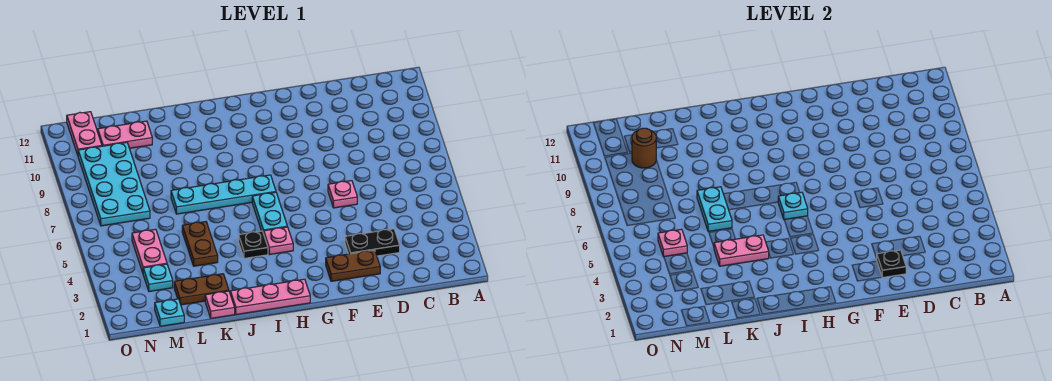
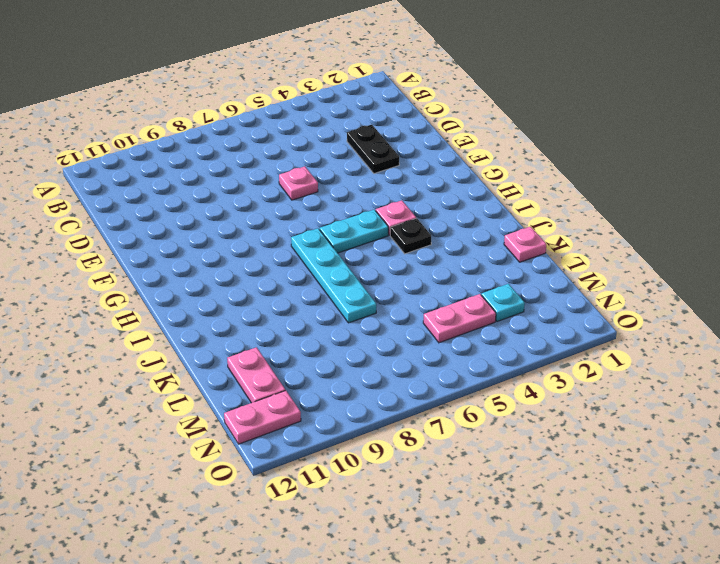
none -> brown 1x2 plate [326,250,380,281]
none -> pink 1x3 plate [230,279,310,315]
none -> brown 1x2 plate [174,274,229,305]

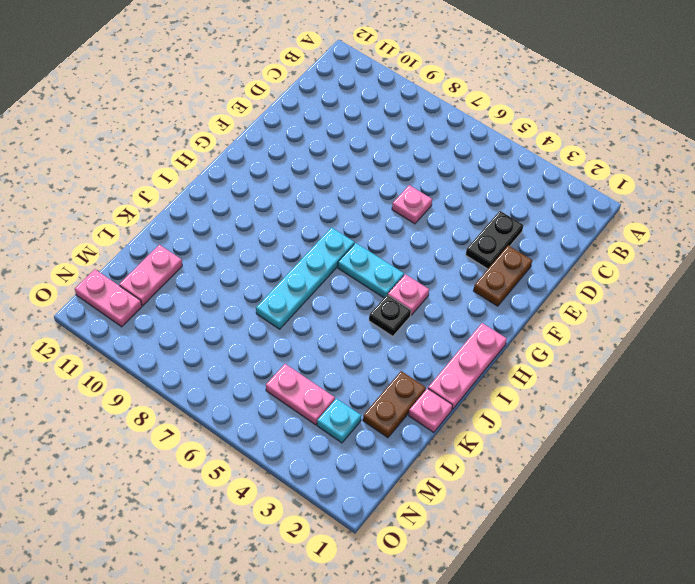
none -> brown 1x2 plate [182,222,218,266]
none -> cyan 1x1 plate [155,299,184,326]
none -> cyan 2x4 plate [78,143,150,226]

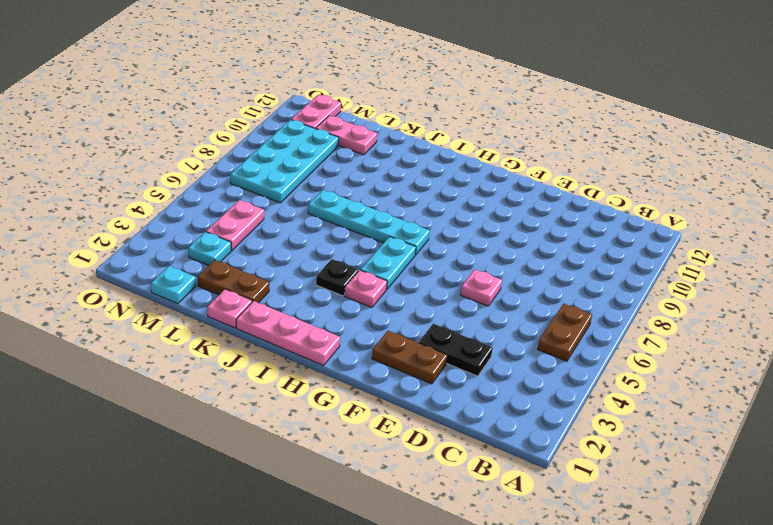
brown 1x2 plate [538,304,592,361] -> brown 1x2 plate moved to [182,222,218,266]
none -> black 1x1 plate [877,250,906,278]
none -> cyan 1x1 plate [778,192,808,220]
none -> pink 1x2 plate [714,235,769,266]

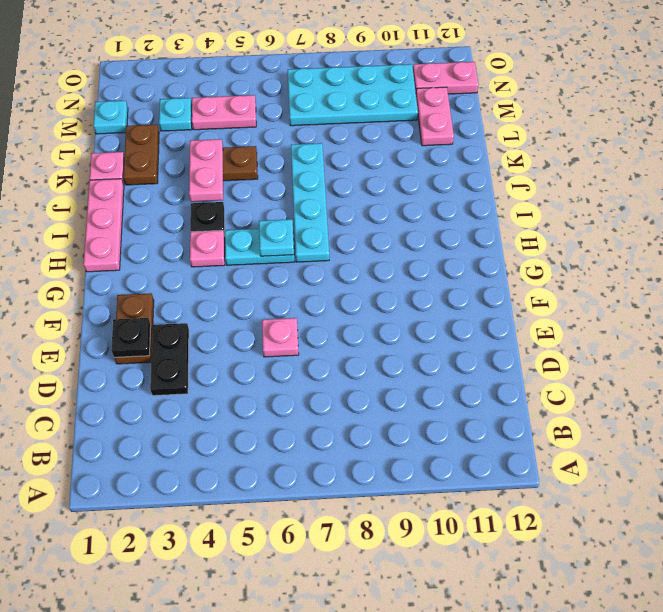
none -> cyan 1x2 plate [697,187,732,232]
none -> pink 1x1 plate [658,229,687,257]
none -> brown 1x1 round brick [632,128,656,168]

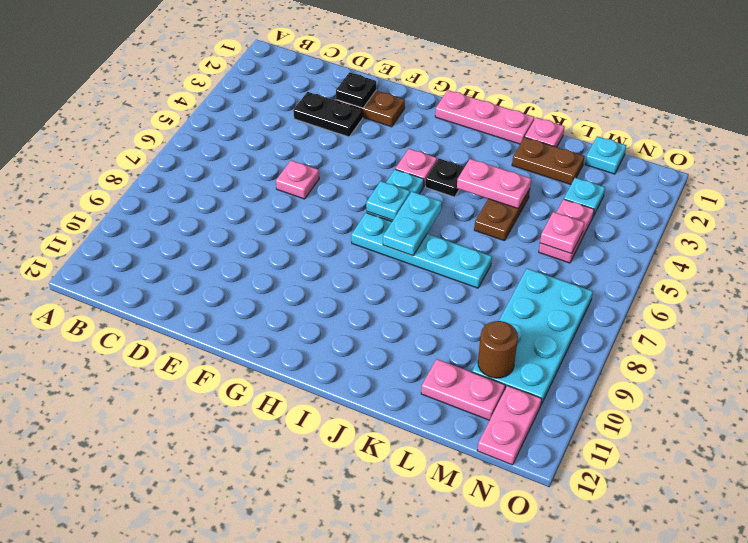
cyan 1x2 plate [383,192,442,256] -> cyan 1x2 plate moved to [697,187,732,232]

